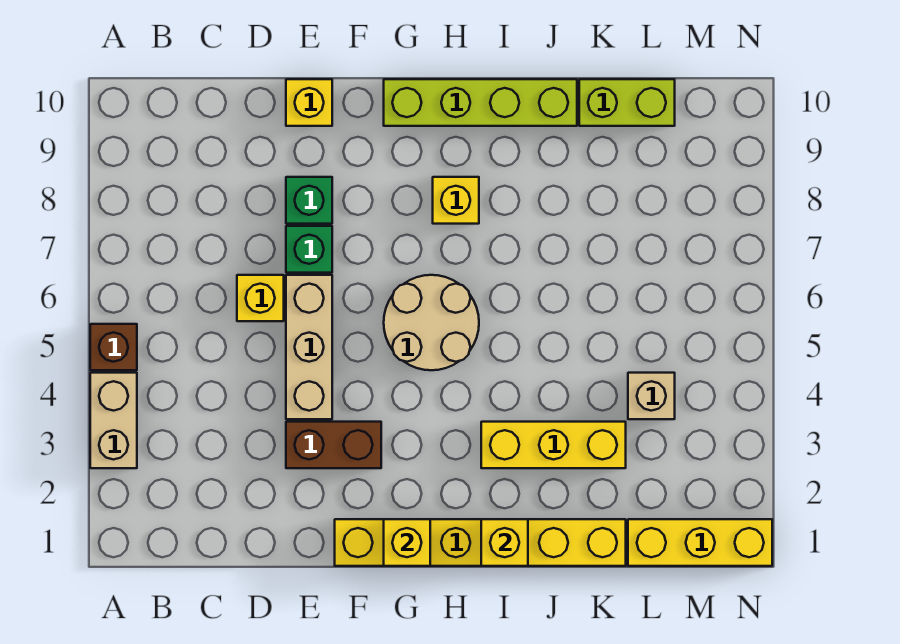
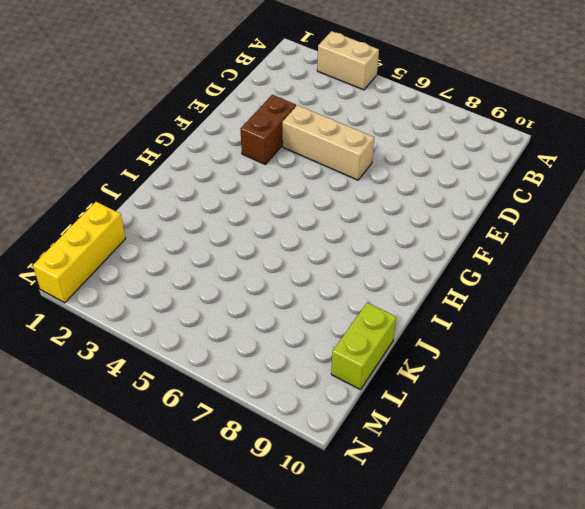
none -> brown 1x1 brick [90,324,137,370]
none -> yellow 1x1 brick [237,275,284,321]
none -> green 1x1 brick [286,226,332,273]

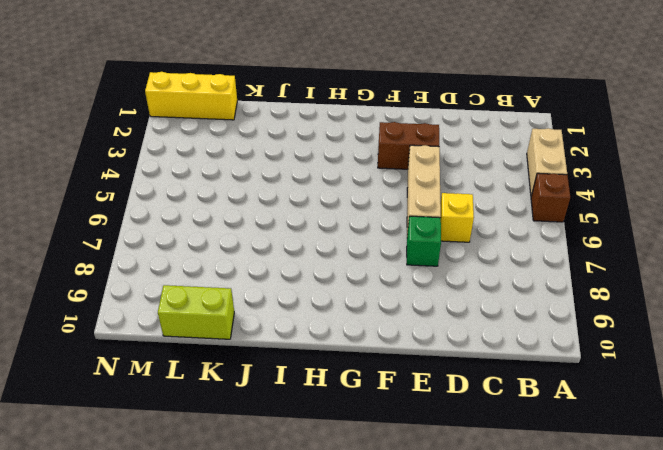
none -> green 1x1 brick [286,177,332,224]
none -> yellow 1x1 brick [286,79,332,126]
none -> yellow 1x6 brick [335,519,626,566]

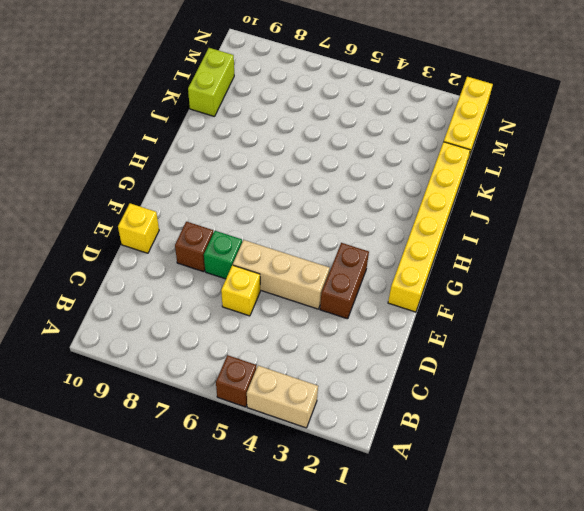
brown 1x1 brick [175,221,213,272] -> green 1x1 brick [286,177,332,224]
none -> tan 2x2 round brick [384,275,479,370]
none -> lime 1x4 brick [384,79,577,126]
none -> yellow 1x1 brick [433,177,479,224]

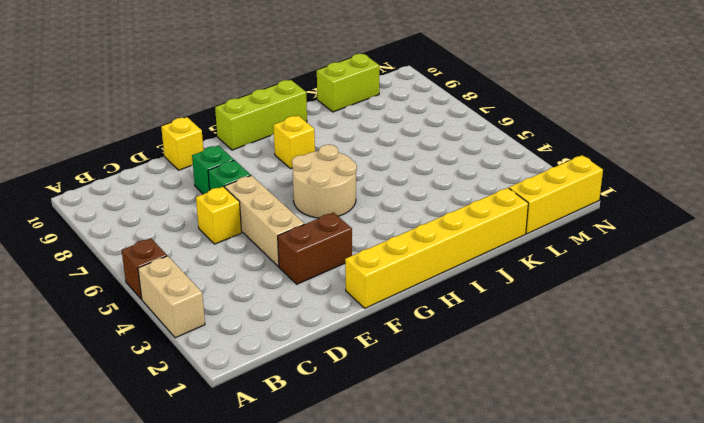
lime 1x3 brick [215,80,307,150] -> lime 1x4 brick [384,79,577,126]
none -> yellow 1x3 brick [481,422,626,468]
none -> tan 1x1 brick [628,373,675,419]
none -> yellow 1x1 brick [384,519,430,566]

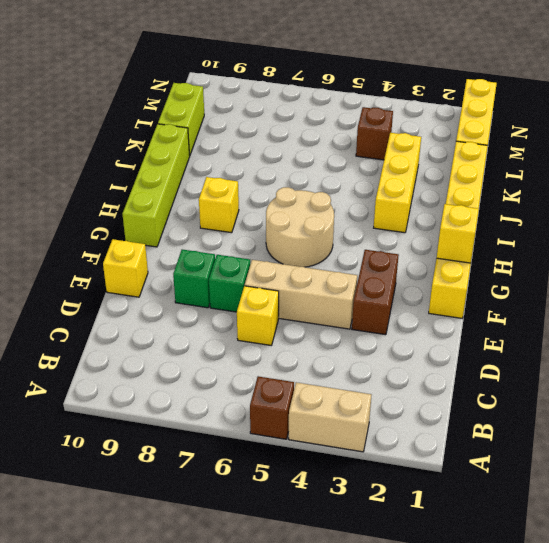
brown 1x1 brick [356,107,393,160] -> tan 1x1 brick [628,373,675,419]
none -> yellow 1x1 brick [481,519,528,566]

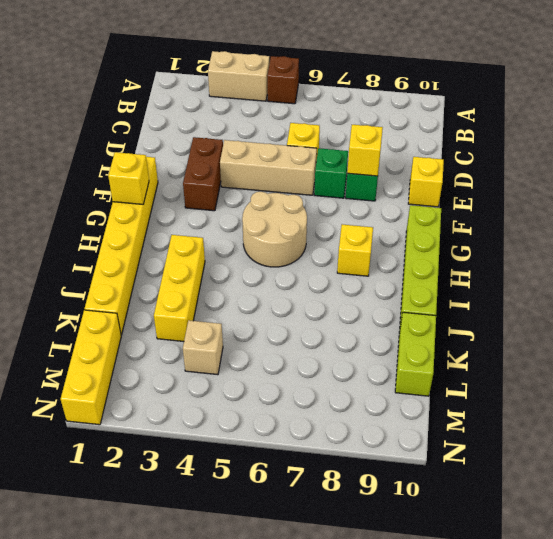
yellow 1x1 brick [347,125,383,176] -> yellow 1x1 brick moved to [481,519,528,566]

